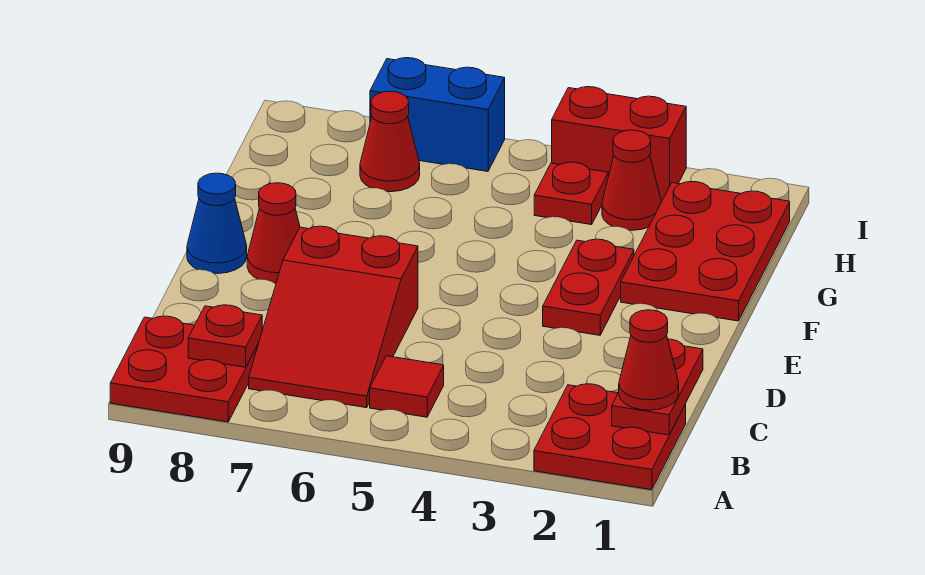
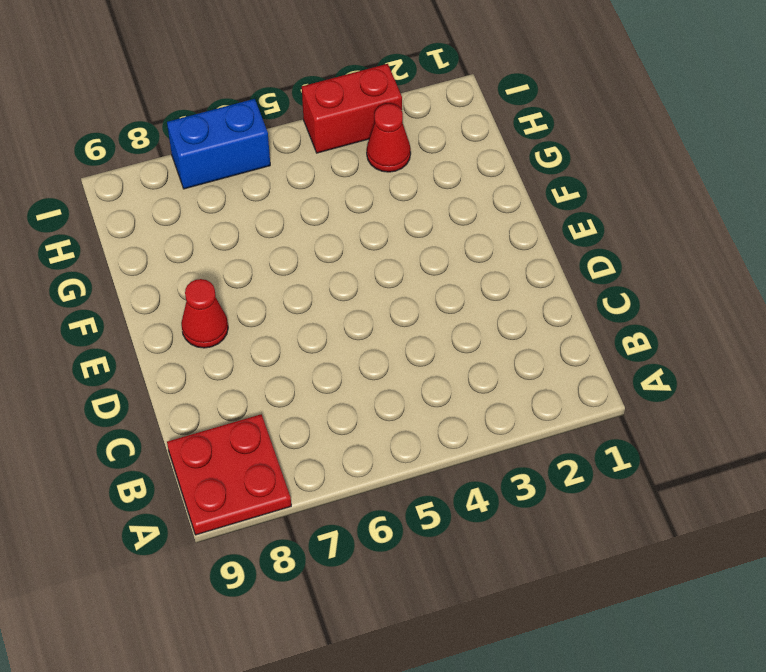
none -> red 2x2 plate [534,384,686,490]
none -> red 1x1 tile [370,356,444,417]
none -> red 2x3 slope [249,226,418,408]

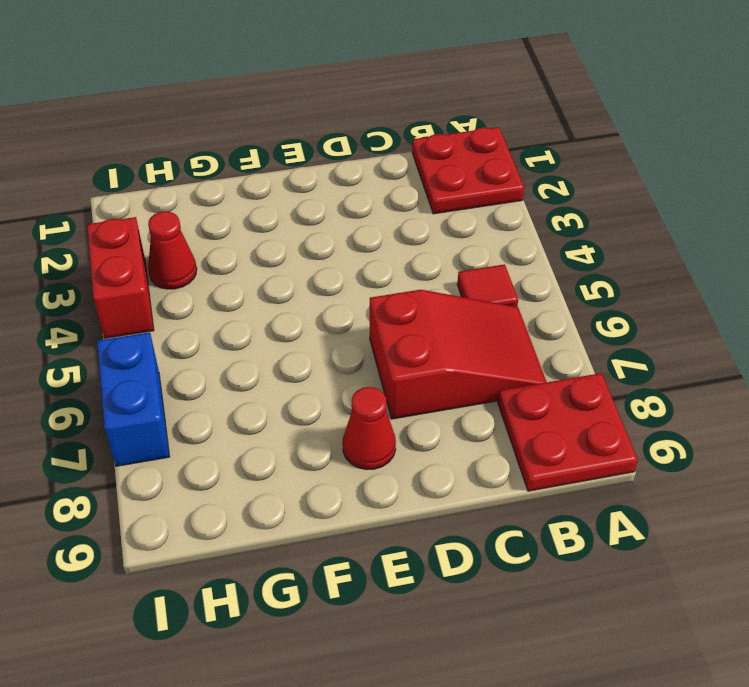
none -> red 1x2 plate [543,239,634,335]
none -> blue 1x1 cone [187,173,247,274]
none -> red 2x3 plate [621,182,790,321]

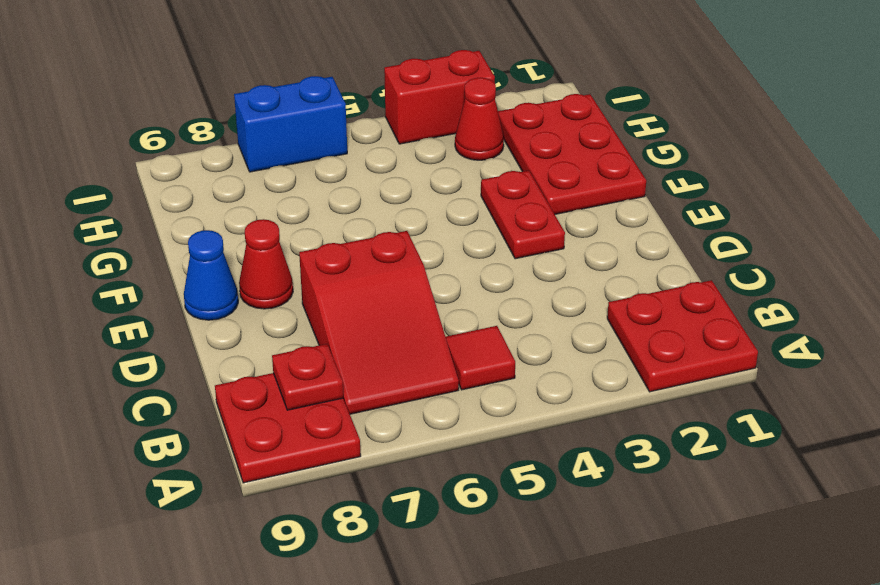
none -> red 1x1 plate [534,162,608,225]
none -> red 1x1 cone [360,91,420,192]
none -> red 1x2 plate [612,339,703,435]

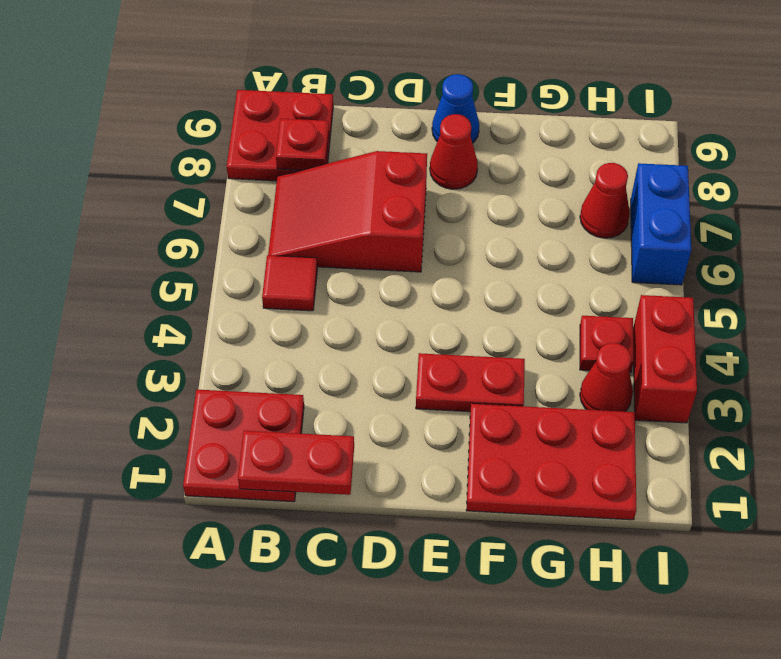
none -> red 1x1 cone [619,310,679,410]

